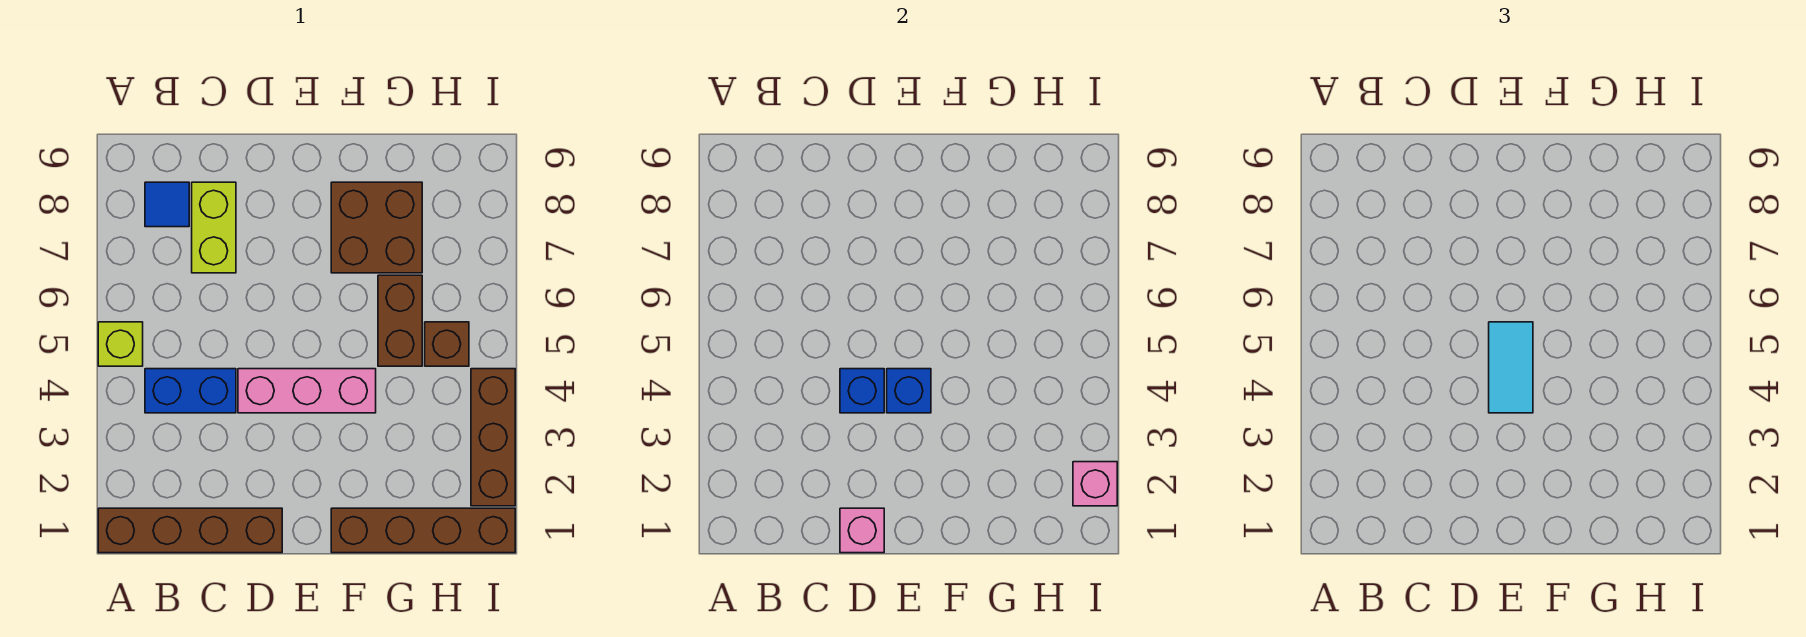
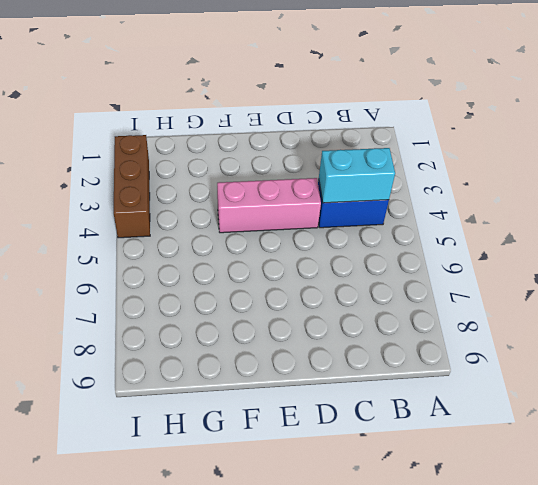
cyan 1x2 brick [319,148,395,203] -> none
none -> brown 1x4 brick [98,508,282,553]
none -> lime 1x1 brick [98,322,143,366]
none -> blue 1x1 tile [145,182,189,227]

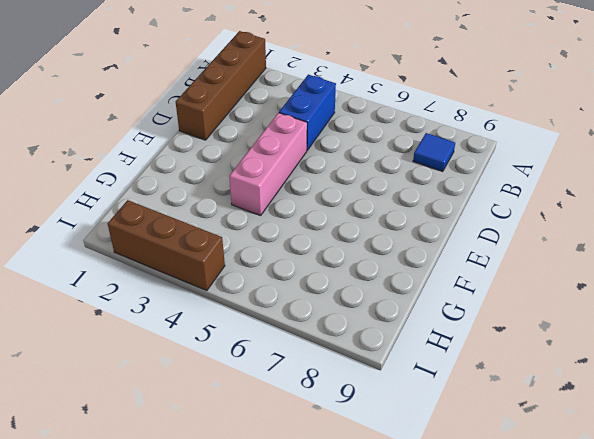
none -> lime 1x1 brick [98,322,143,366]
none -> lime 1x2 brick [192,182,236,273]
none -> brown 1x4 brick [331,508,515,553]

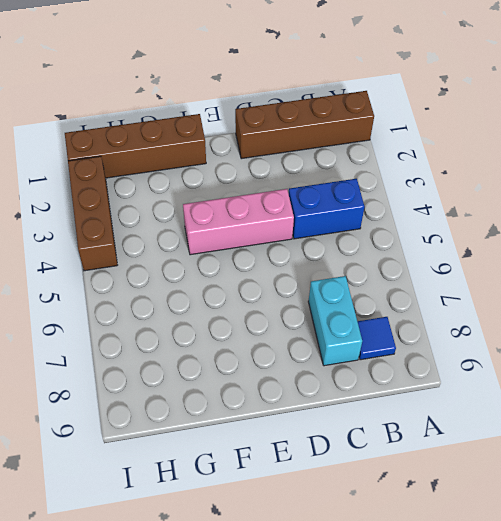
cyan 1x2 brick [308,276,362,366] -> lime 1x2 brick [192,182,236,273]
none -> lime 1x1 brick [98,322,143,366]
none -> brown 2x2 brick [331,182,422,273]
none -> brown 1x2 brick [378,275,422,366]

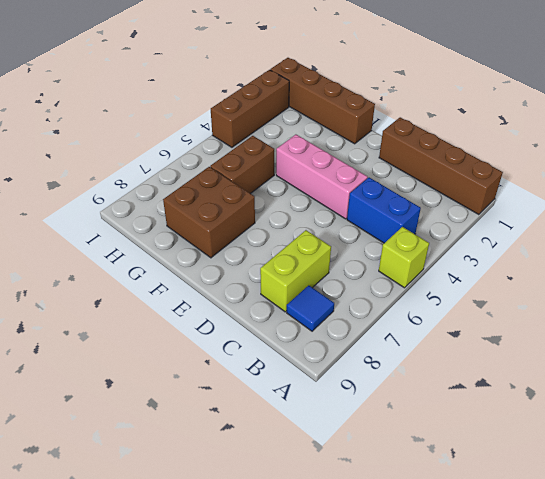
none -> brown 1x1 brick [425,322,469,366]
none -> pink 1x1 brick [840,508,884,553]
none -> blue 1x1 brick [840,369,884,413]

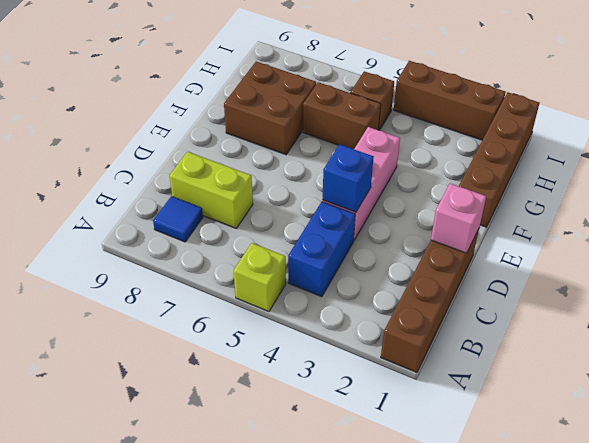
none -> blue 1x1 brick [887,369,931,413]
none -> pink 1x1 brick [1073,462,1117,506]
none -> cyan 1x2 tile [1489,322,1533,413]

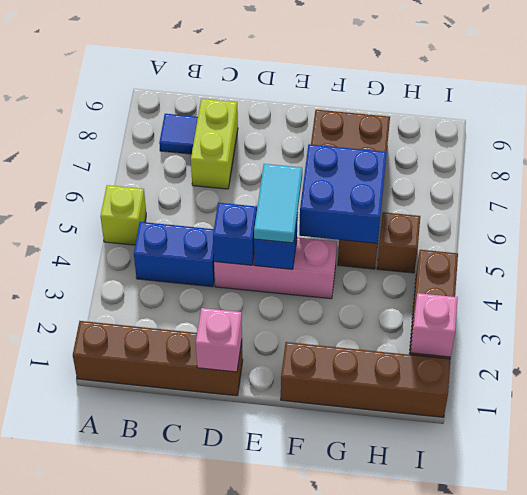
blue 2x2 brick [299,144,387,243] -> none

